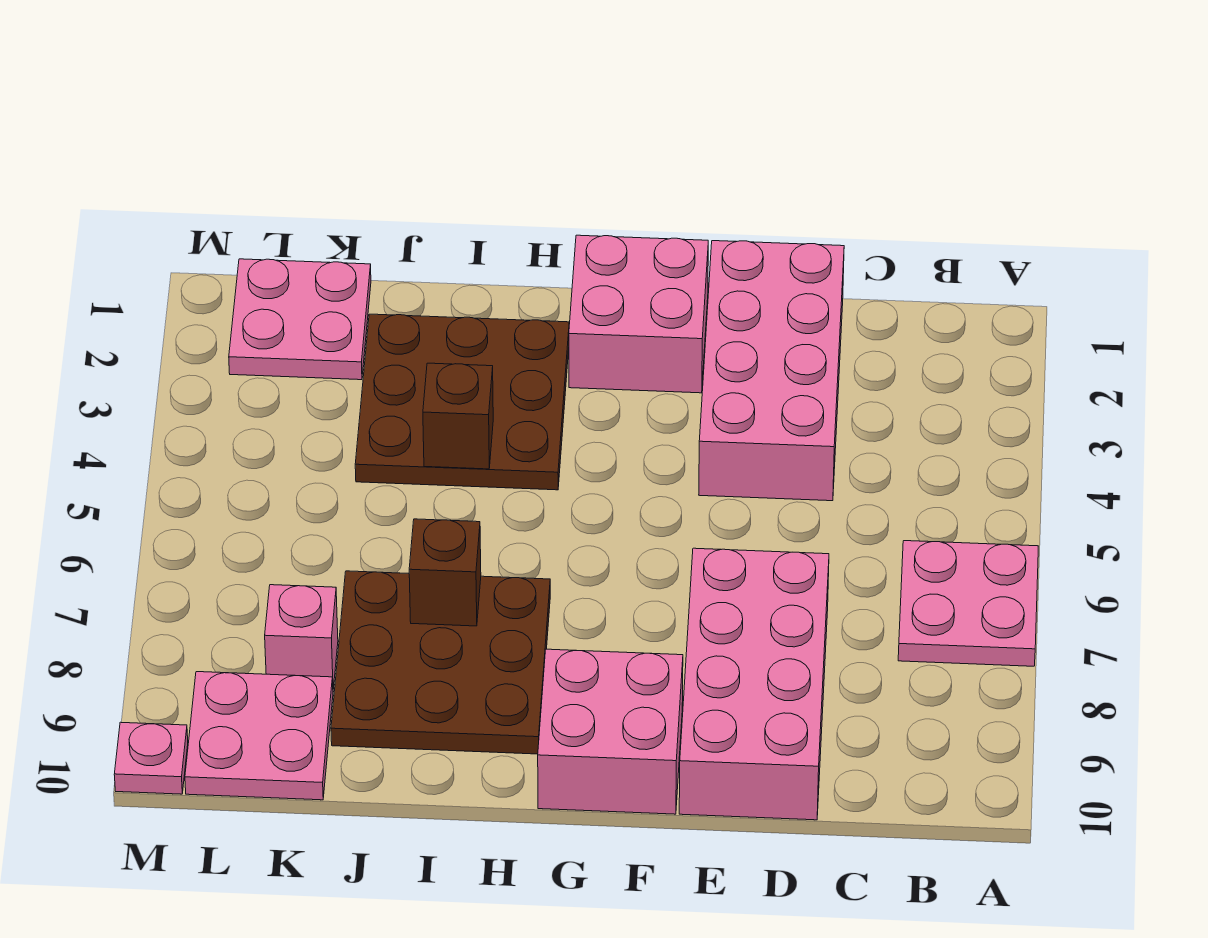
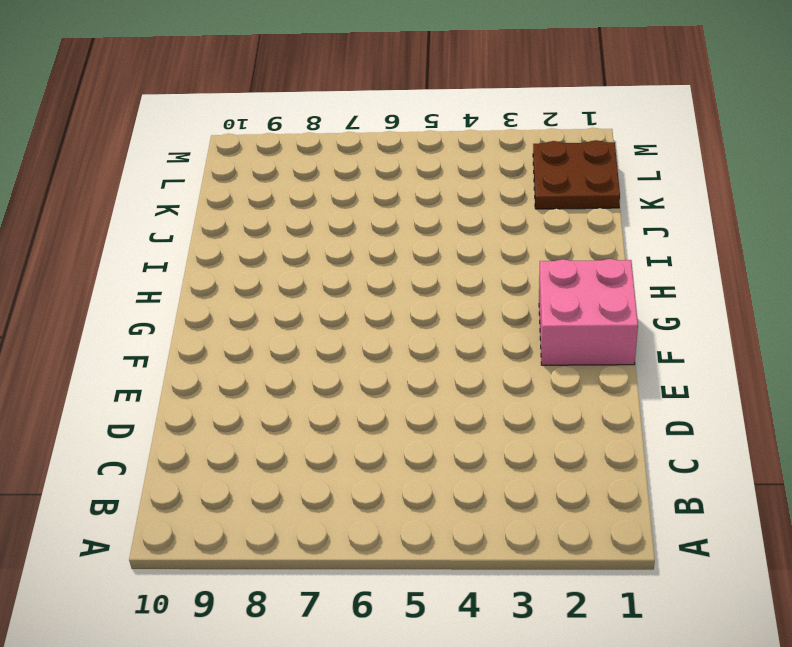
brown 2x2 plate [533,140,620,209] -> pink 2x2 plate [229,259,371,380]
none -> pink 2x2 plate [898,541,1038,666]
none -> pink 2x4 brick [699,241,844,501]
none -> pink 2x4 brick [679,548,829,820]

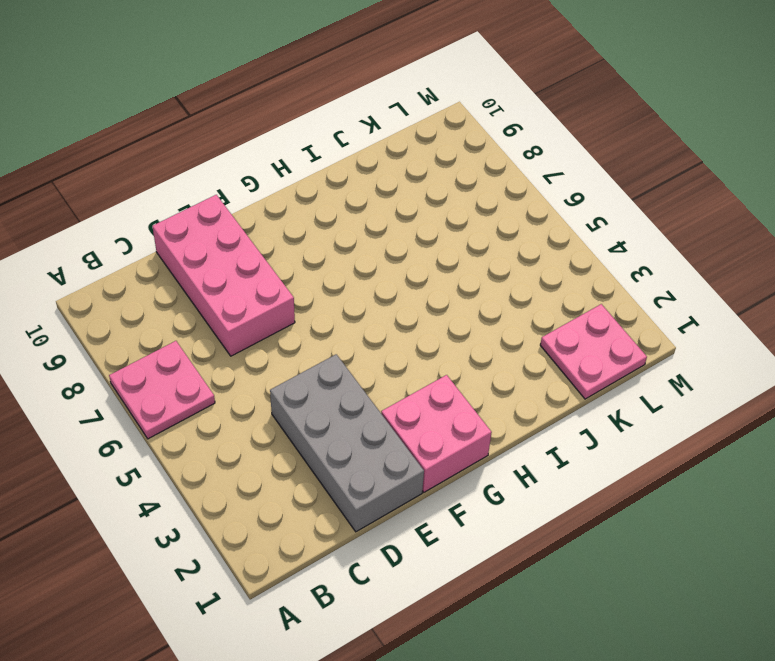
grey 2x4 brick [270,354,424,532] -> pink 2x4 brick [699,241,844,501]
none -> pink 2x2 brick [538,649,683,814]
none -> brown 3x3 plate [355,314,569,490]
none -> brown 3x3 plate [331,571,550,754]

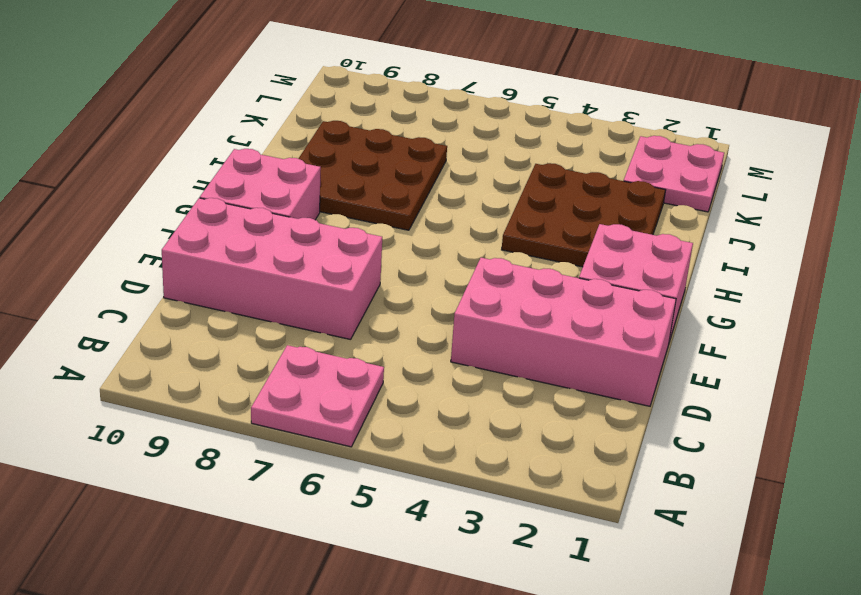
none -> pink 1x1 brick [265,585,338,689]
none -> pink 2x2 plate [185,672,333,800]
none -> pink 1x1 plate [114,722,188,794]

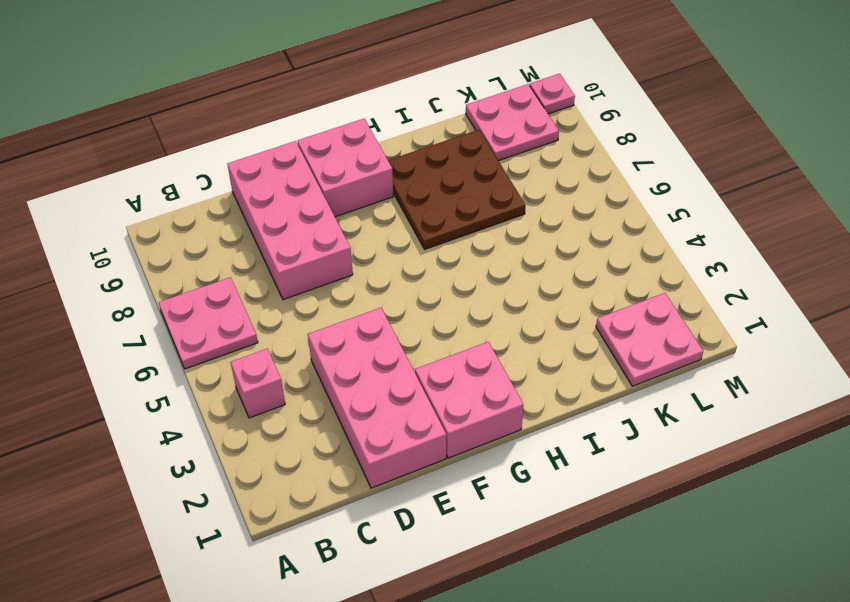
pink 1x1 brick [231,349,285,418] -> pink 1x1 brick moved to [265,585,338,689]
none -> brown 3x3 plate [355,314,569,490]
none -> brown 1x1 brick [423,363,493,469]
none -> brown 1x1 brick [409,519,481,626]

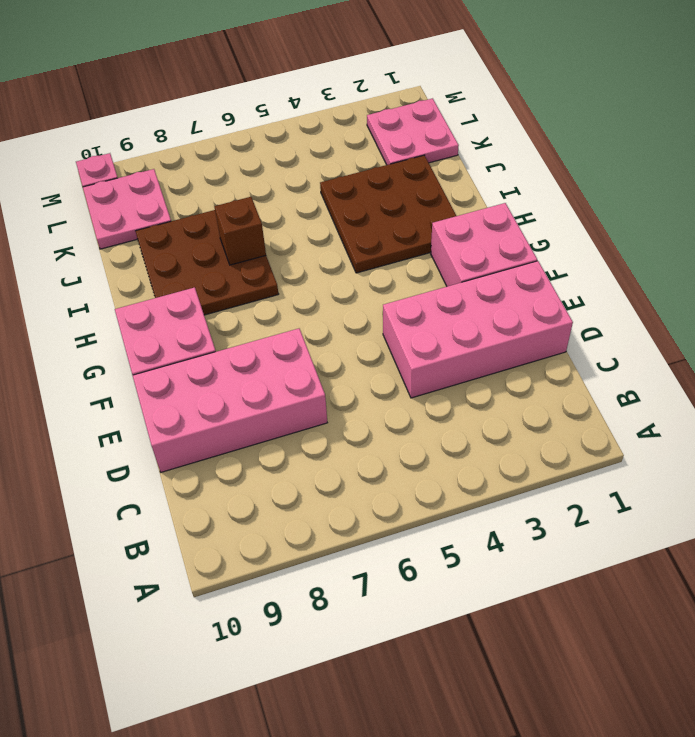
none -> pink 2x2 plate [898,541,1038,666]
none -> pink 1x1 brick [265,585,338,689]
none -> brown 1x1 brick [423,363,493,469]

